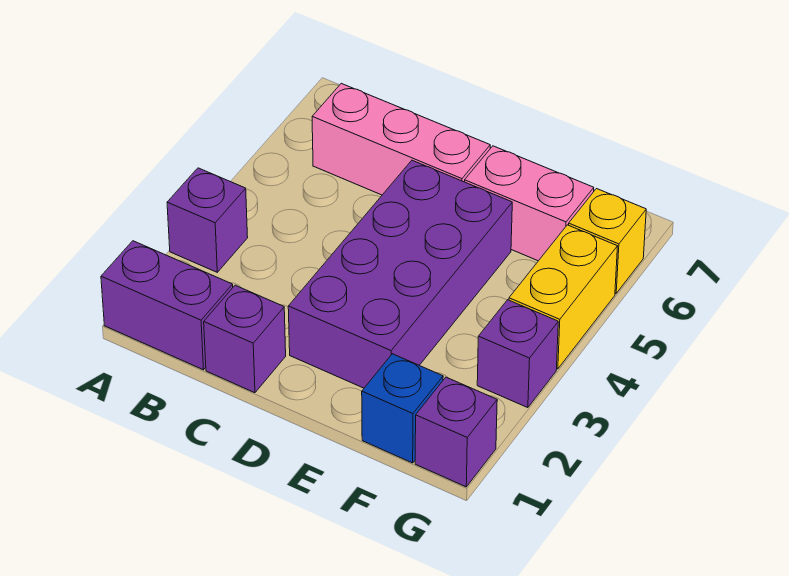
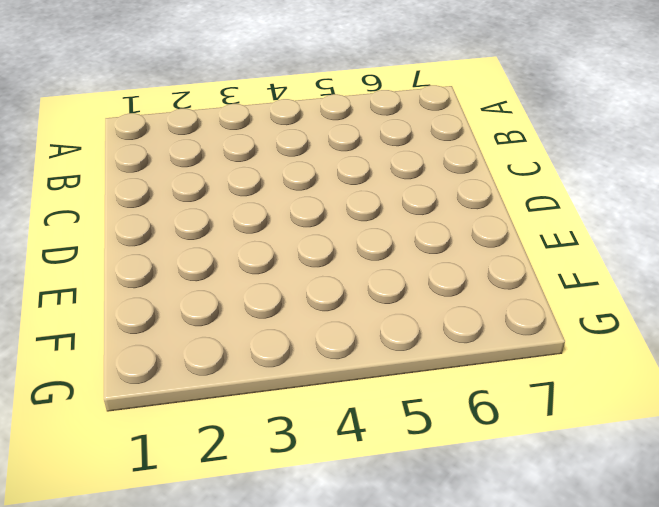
none -> purple 1x2 brick [101,241,233,370]
none -> purple 1x1 brick [167,168,248,272]

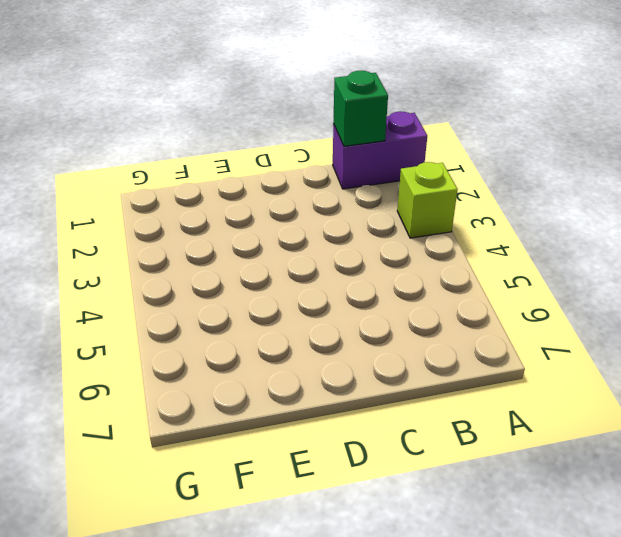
lime 1x1 brick [397,162,458,238] -> purple 1x1 brick [167,168,248,272]
green 1x1 brick [333,71,388,146] -> none
none -> pink 1x3 brick [312,83,490,195]
none -> purple 1x1 brick [204,285,286,393]

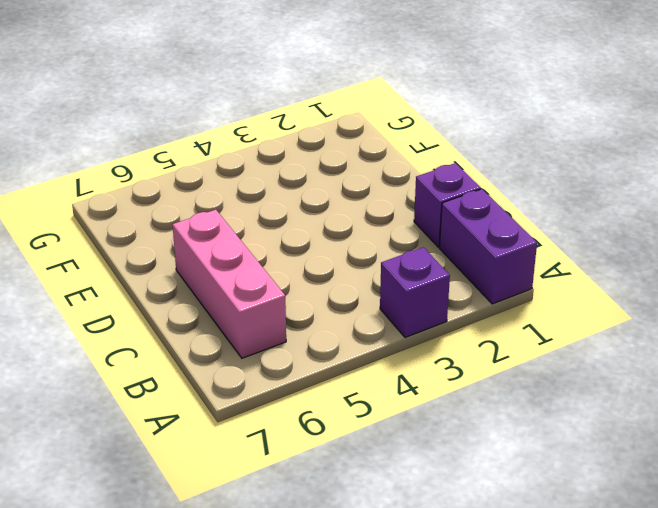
none -> purple 2x4 brick [288,160,512,388]
none -> pink 1x2 brick [465,146,594,261]

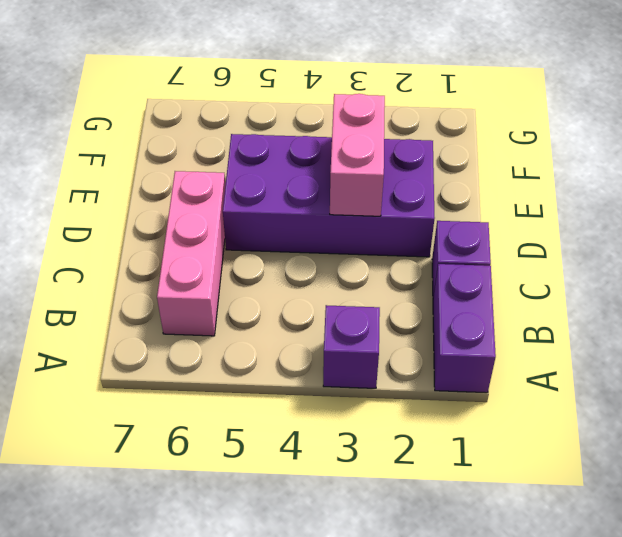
pink 1x2 brick [330,94,385,216] -> pink 1x2 brick moved to [465,146,594,261]
none -> blue 1x1 brick [362,354,443,463]
none -> purple 1x1 brick [415,377,497,487]

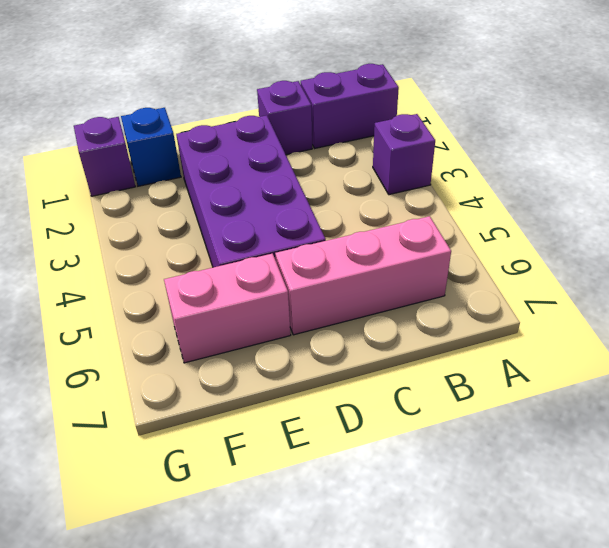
none -> purple 1x1 brick [477,300,558,408]
none -> yellow 1x2 brick [509,225,618,369]

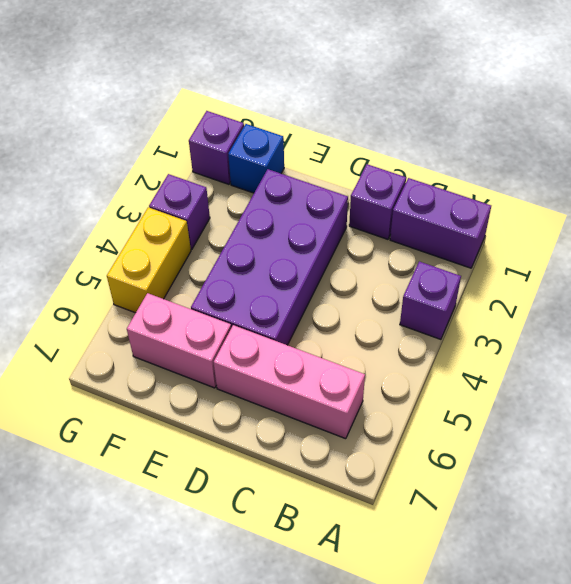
none -> yellow 1x1 brick [569,189,646,293]

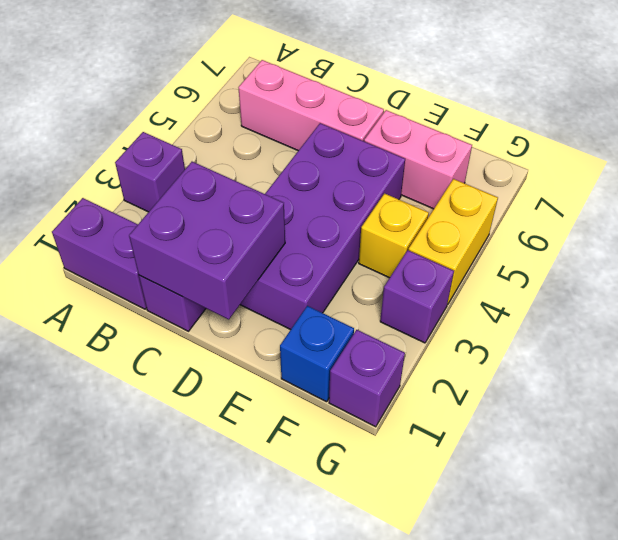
purple 2x2 brick [129,162,285,320] -> none
yellow 1x1 brick [359,193,429,278] -> yellow 1x1 brick moved to [569,189,646,293]

